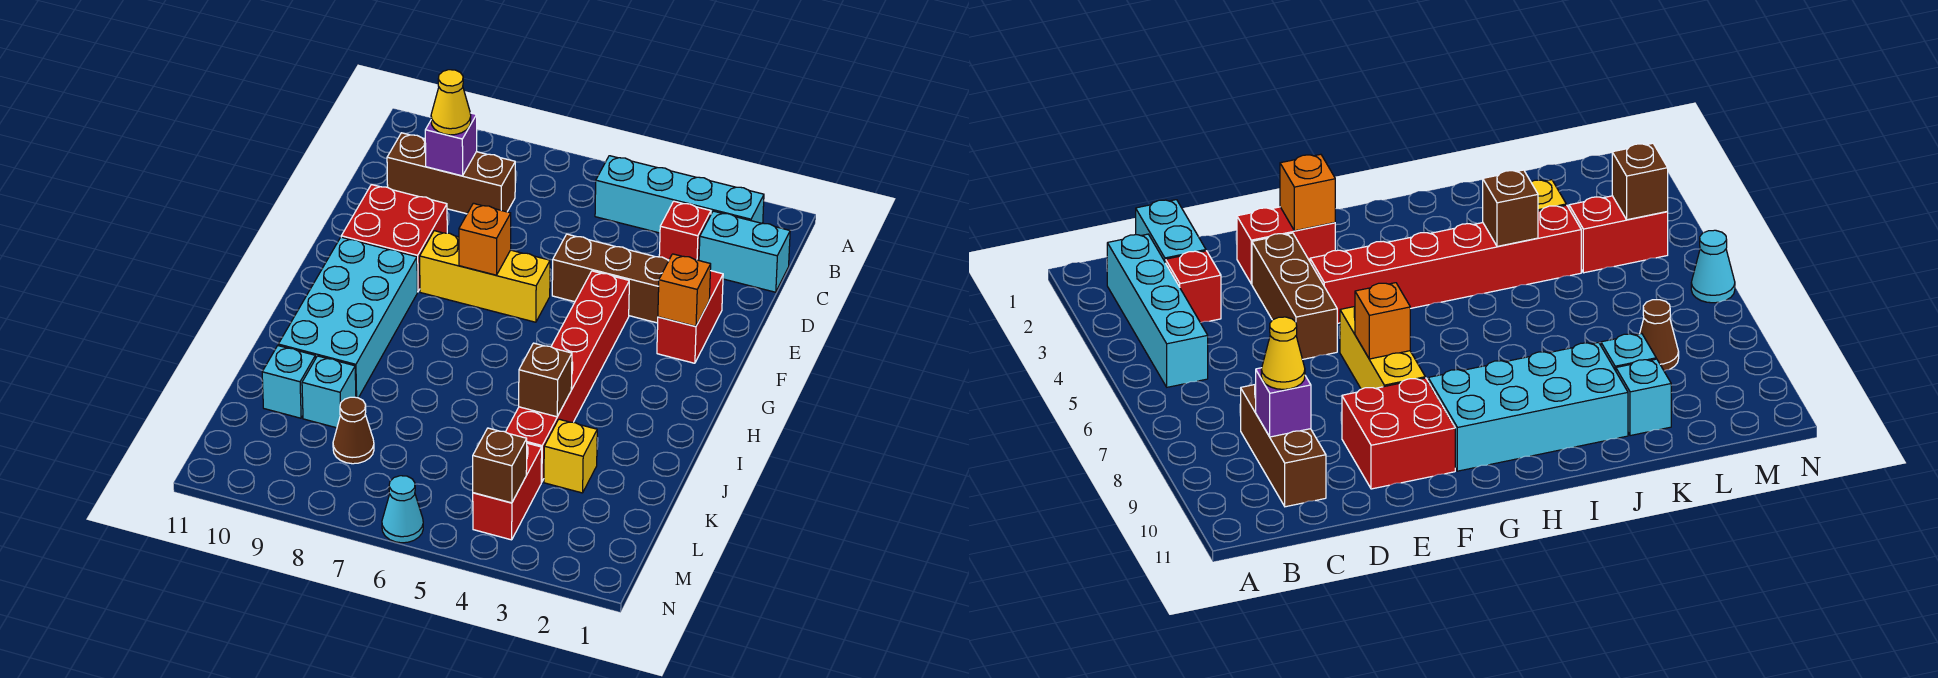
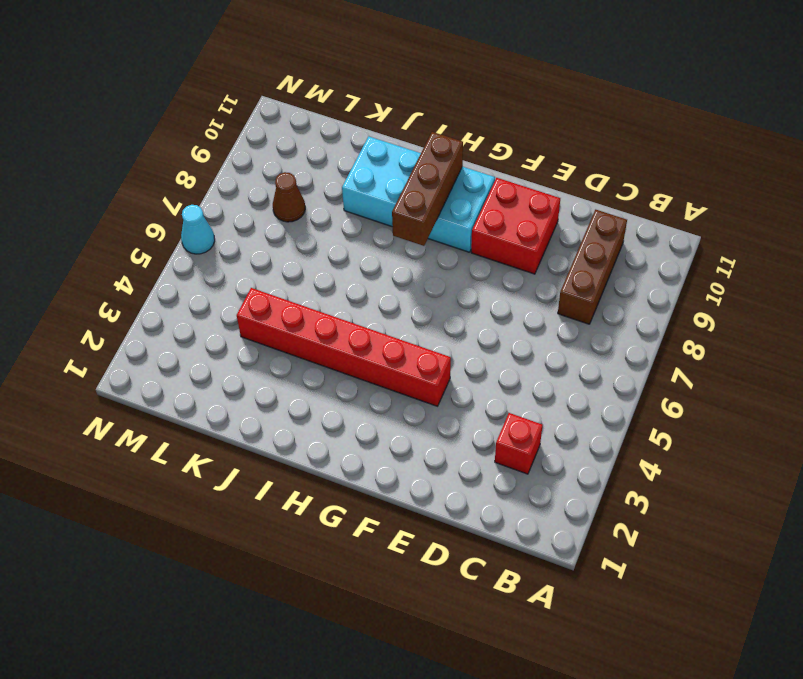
brown 1x3 brick [392,132,463,246] -> brown 1x3 brick moved to [552,234,669,323]
none -> cyan 1x4 brick [595,156,764,233]
none -> cyan 1x2 brick [699,211,790,292]
none -> red 1x2 brick [657,271,723,363]

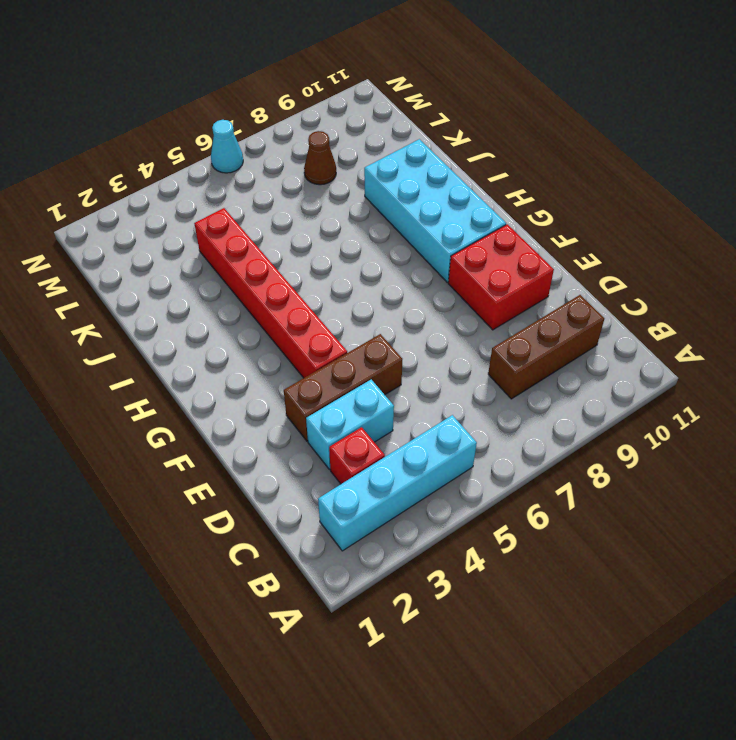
cyan 1x2 brick [306,379,394,470] -> cyan 1x2 brick moved to [699,211,790,292]
none -> red 1x2 brick [657,271,723,363]
none -> yellow 1x3 brick [420,231,550,322]
none -> yellow 1x1 brick [544,419,597,493]

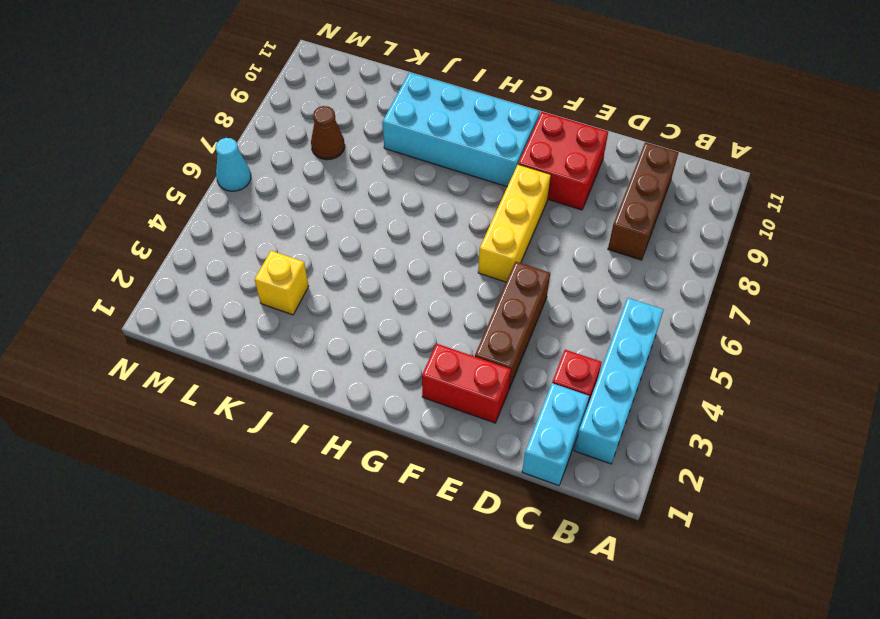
none -> red 1x6 brick [506,271,629,482]
none -> cyan 1x1 brick [302,356,356,428]
none -> cyan 1x1 brick [262,346,315,418]

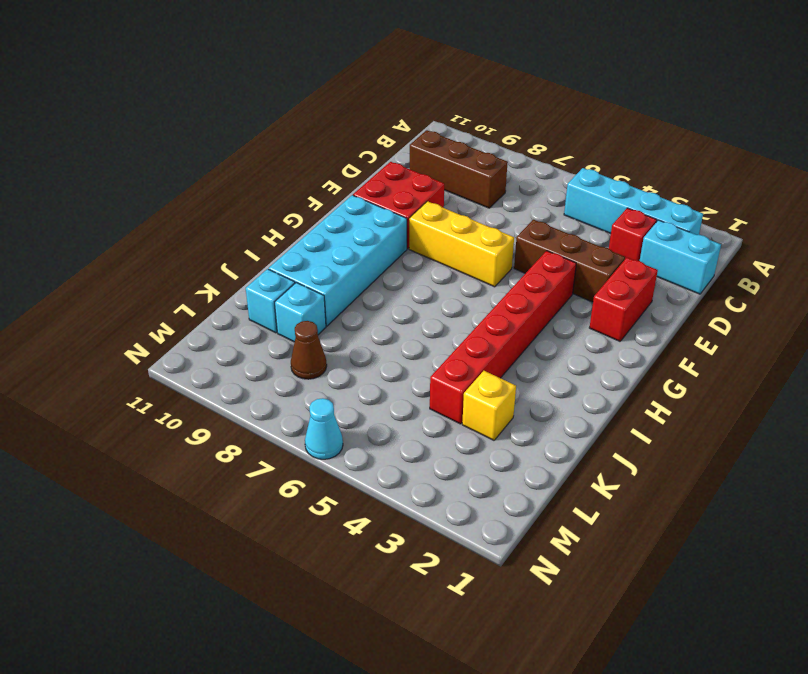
none -> red 1x2 brick [473,443,542,540]
none -> purple 1x1 brick [425,113,477,176]
none -> orange 1x1 brick [658,254,711,326]

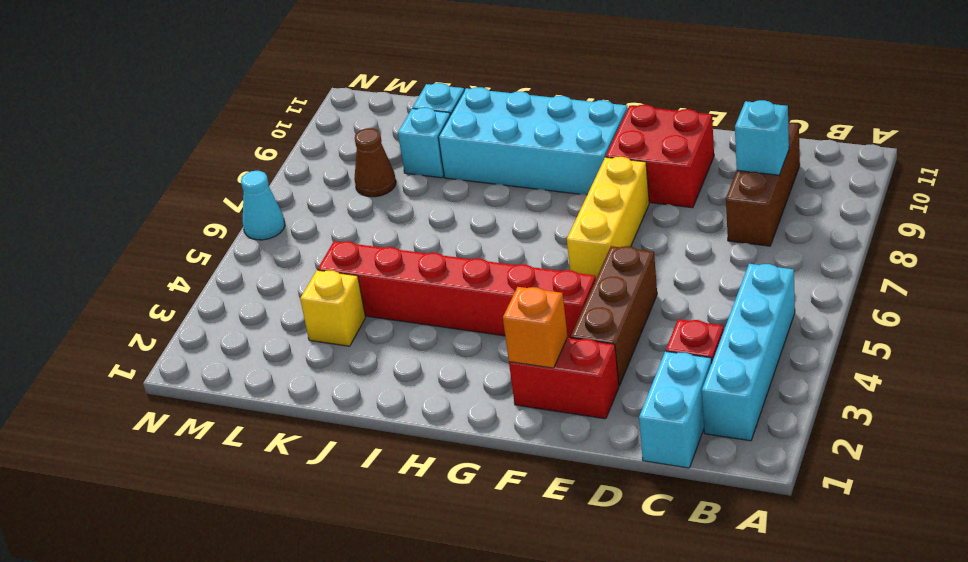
cyan 1x1 brick [735,100,789,175] -> purple 1x1 brick [425,113,477,176]
none -> red 1x2 brick [473,443,542,540]
none -> orange 1x1 brick [459,203,511,275]
none -> brown 1x1 brick [519,343,572,417]

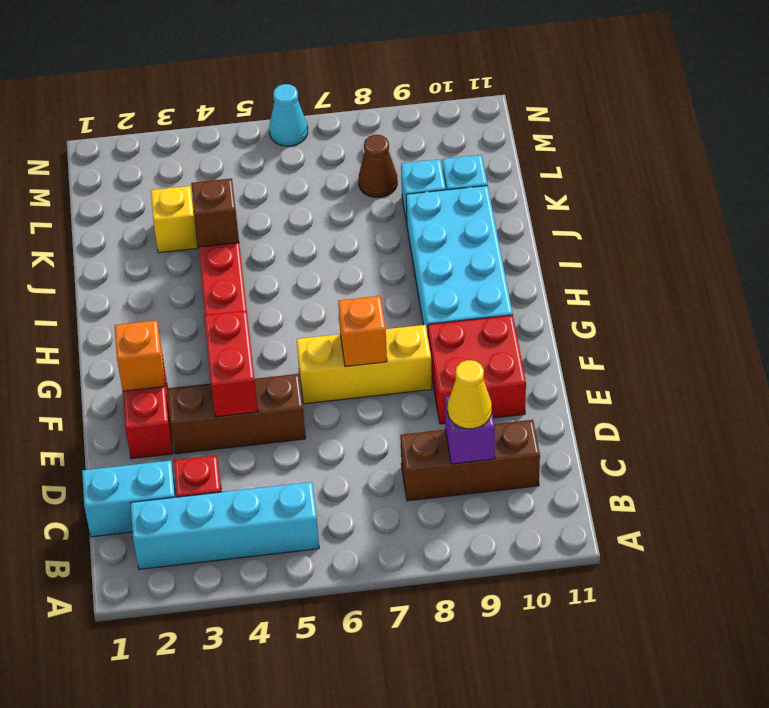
red 1x2 brick [204,311,258,417] -> red 1x2 brick moved to [473,443,542,540]
none -> brown 1x1 brick [473,428,527,503]

